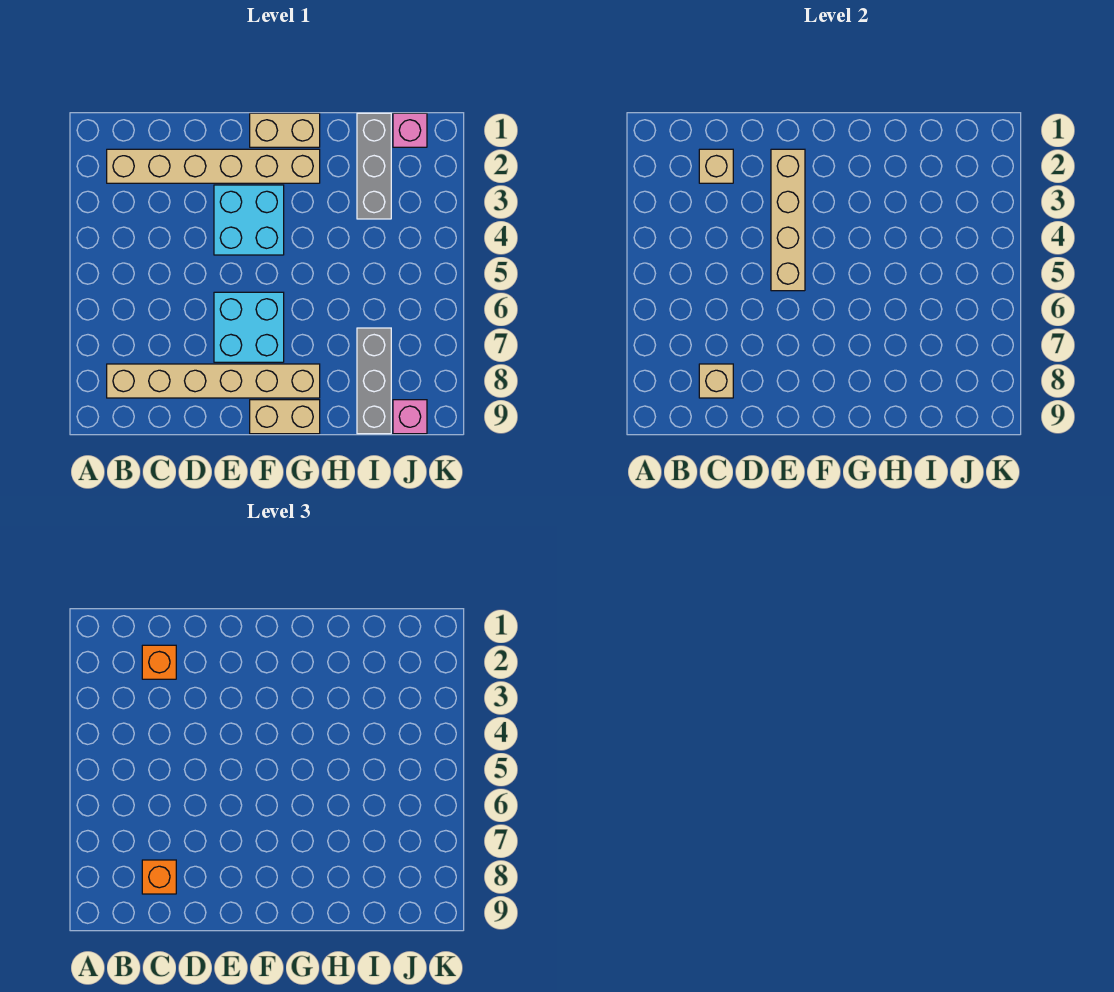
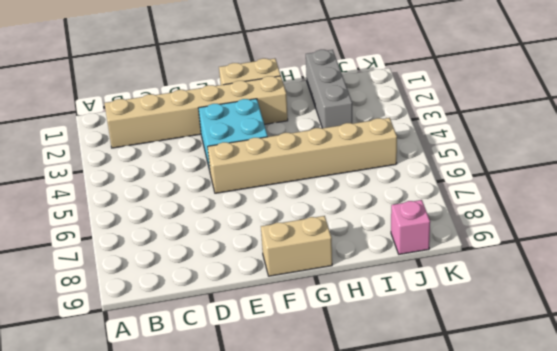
tan 1x6 brick [208,118,397,193] -> tan 1x6 brick moved to [107,364,320,398]
none -> cyan 2x2 brick [214,292,284,362]
none -> grey 1x3 brick [357,328,391,434]
none -> pink 1x1 brick [393,113,427,147]

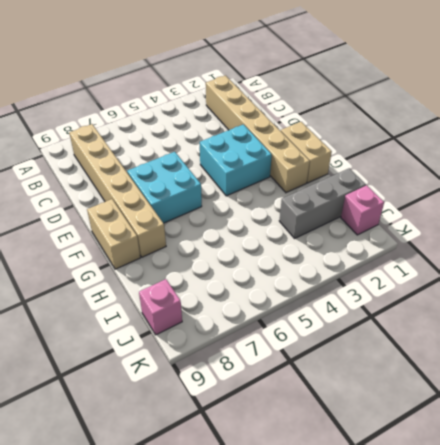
none -> grey 1x3 brick [357,328,391,434]
none -> tan 1x1 brick [699,149,733,183]
none -> tan 1x1 brick [699,364,733,398]

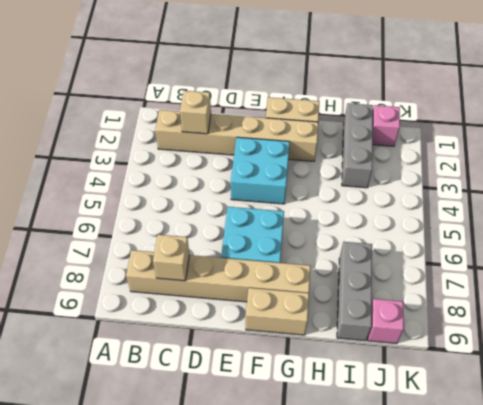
none -> tan 1x4 brick [771,149,805,291]
none -> orange 1x1 brick [142,645,176,679]
none -> orange 1x1 brick [142,860,176,894]

